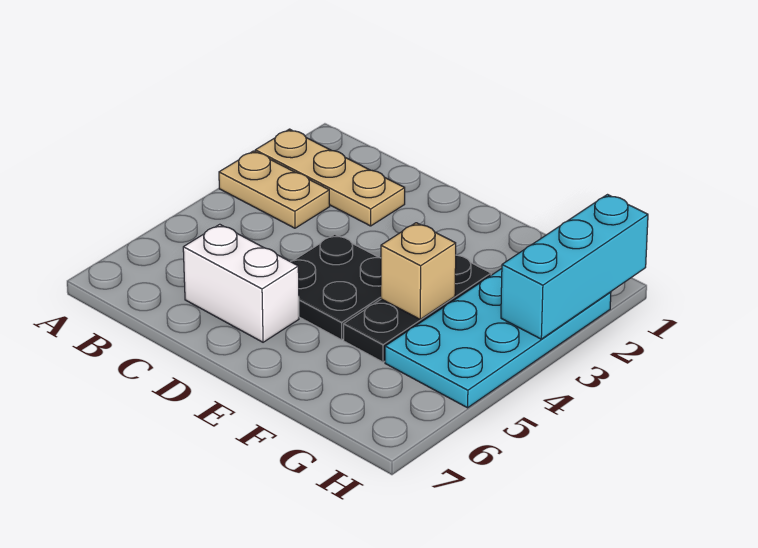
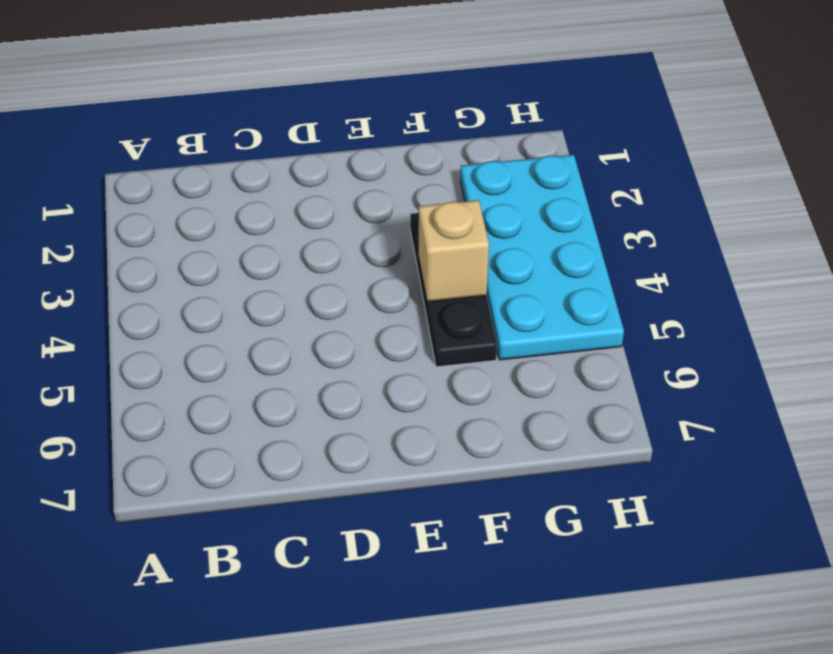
none -> tan 1x3 plate [255,129,405,226]
none -> tan 1x2 plate [219,151,330,228]

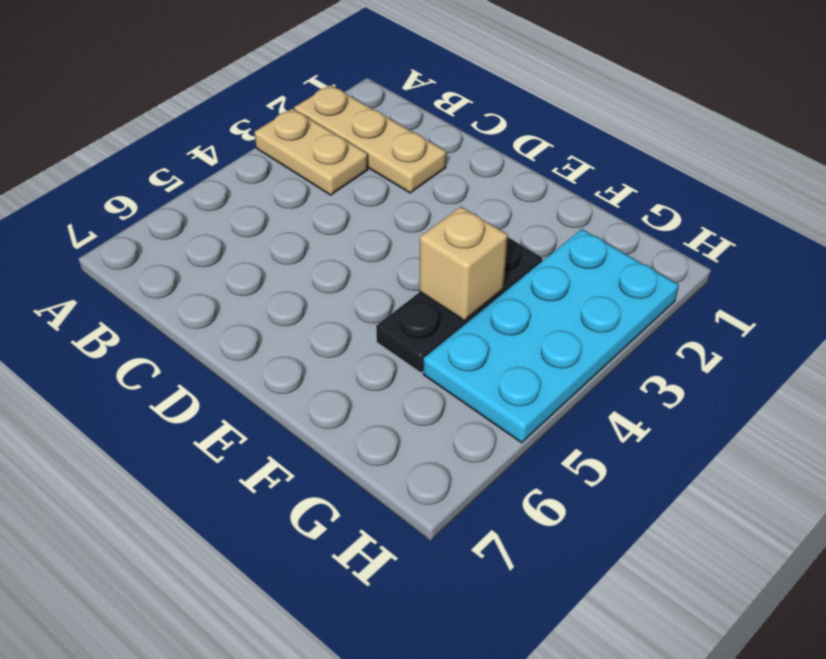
none -> white 1x2 brick [183,224,299,342]
none -> black 2x2 plate [291,234,381,340]

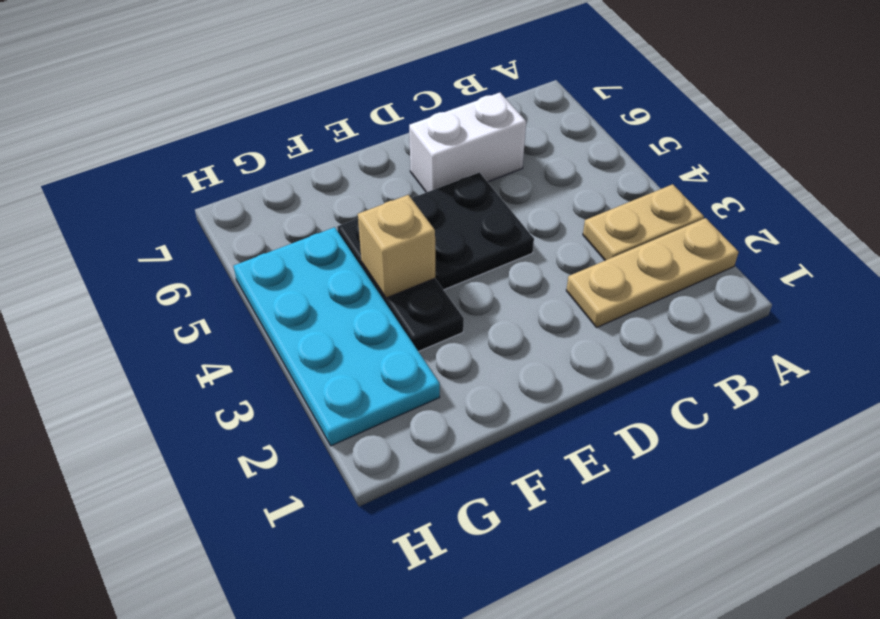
none -> cyan 1x3 brick [501,195,648,339]

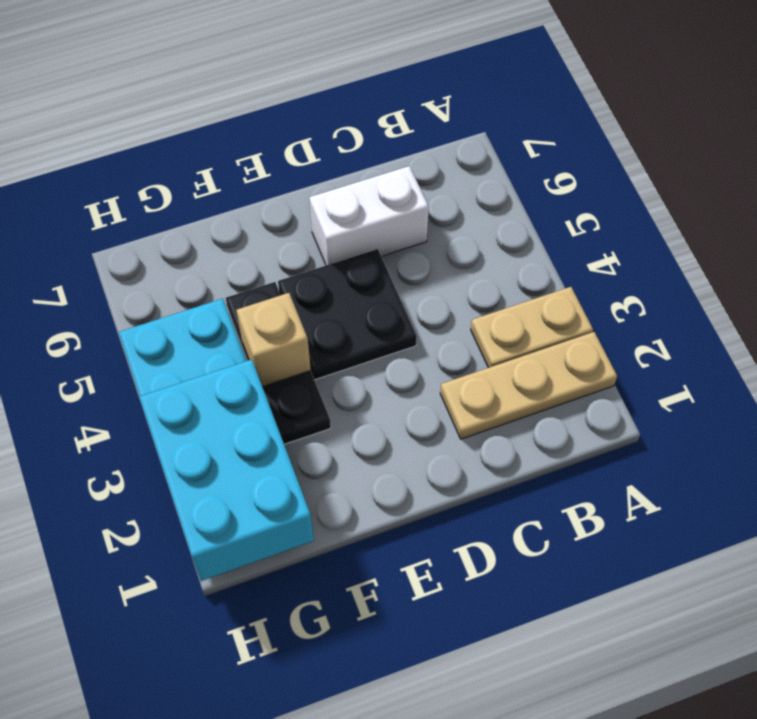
cyan 2x3 brick [139,360,314,581] -> cyan 1x3 brick [501,195,648,339]

